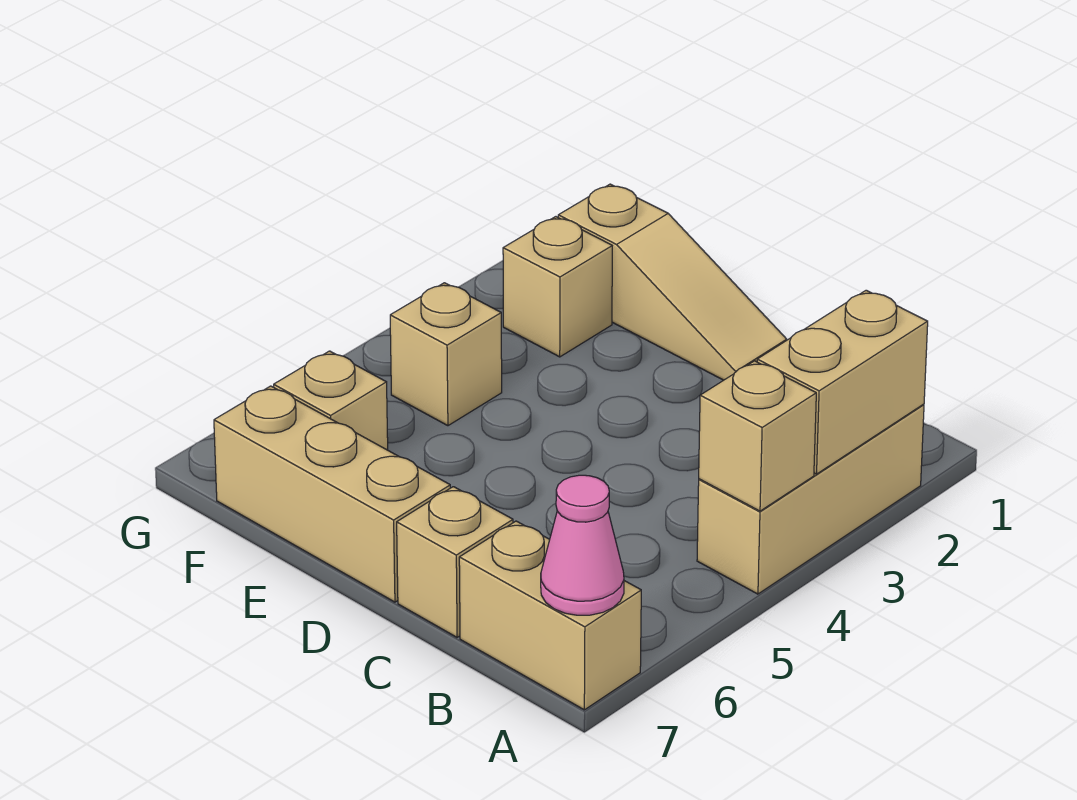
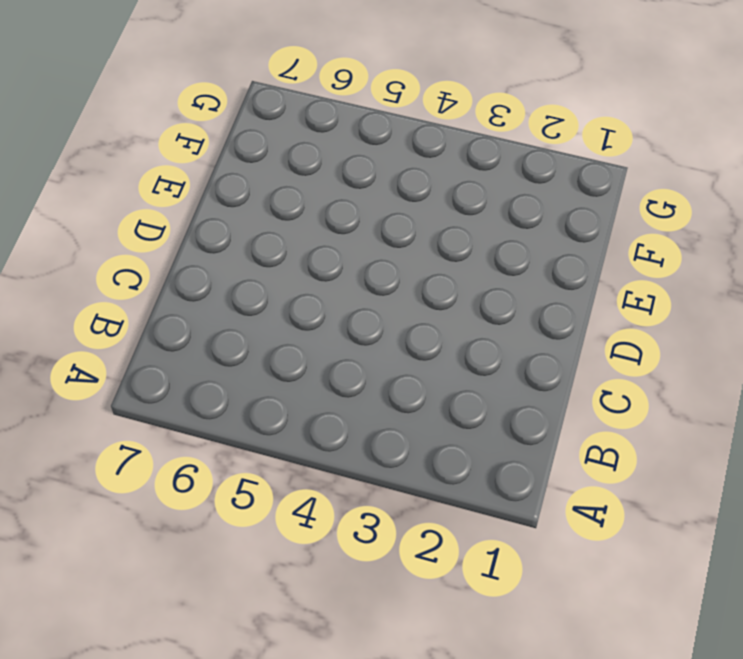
none -> tan 1x3 brick [697,404,924,594]
none -> tan 1x2 brick [459,521,641,710]

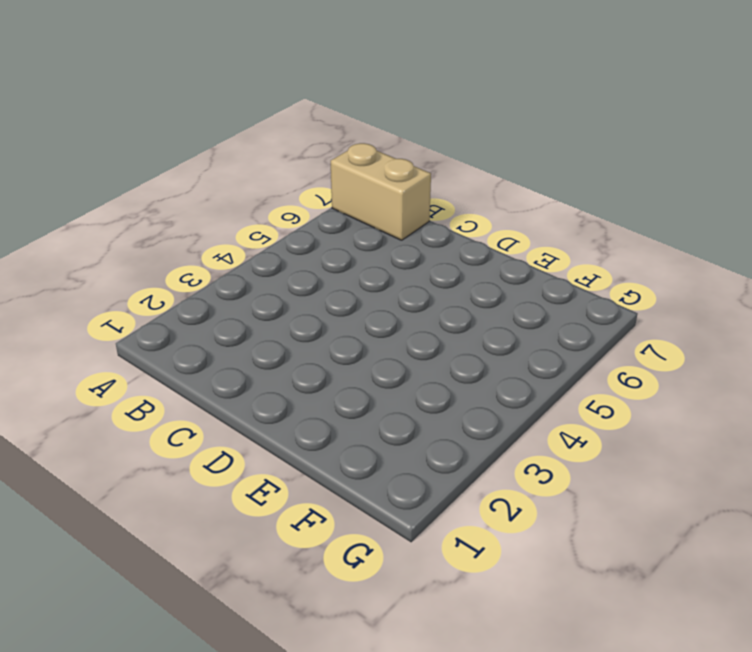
none -> tan 1x3 brick [697,404,924,594]
none -> tan 1x1 brick [397,487,513,637]

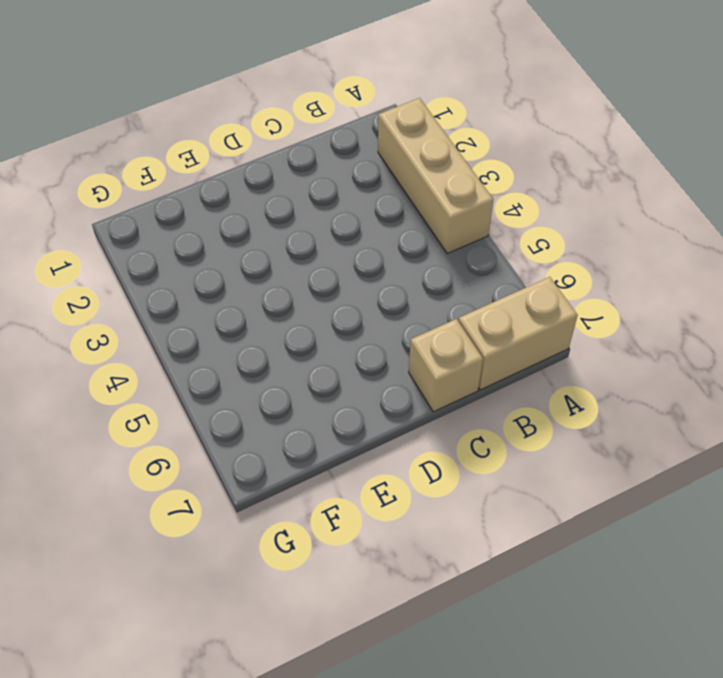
none -> tan 1x3 slope [558,184,787,380]
none -> tan 1x3 brick [214,386,450,602]

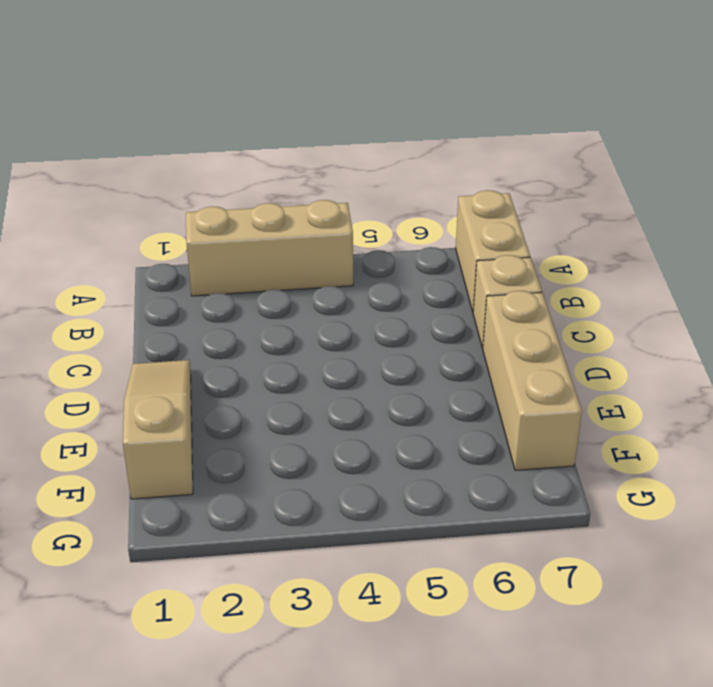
none -> tan 1x1 brick [503,217,612,357]
none -> tan 1x1 brick [390,283,502,426]

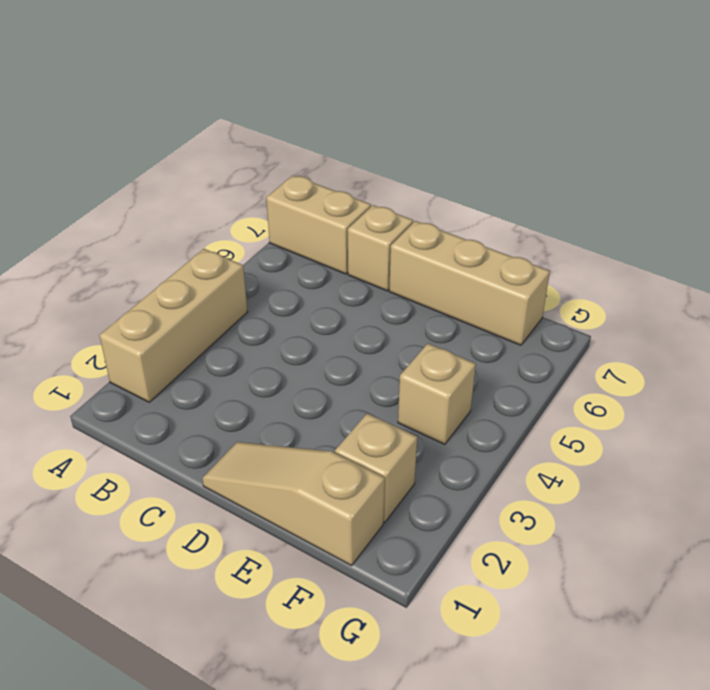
none -> tan 1x1 brick [274,351,388,450]
none -> tan 1x2 brick [757,290,928,474]

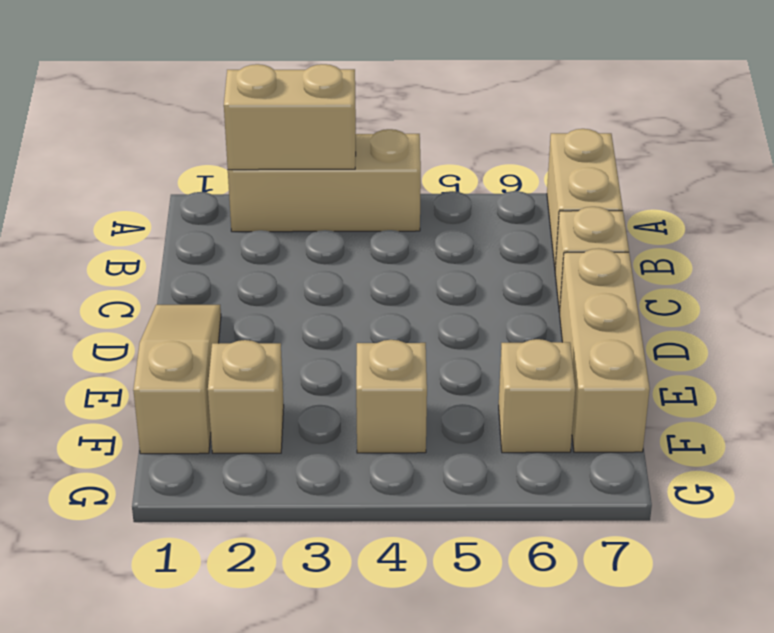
none -> tan 1x1 brick [699,361,816,511]
none -> pink 1x1 cone [541,475,624,615]

